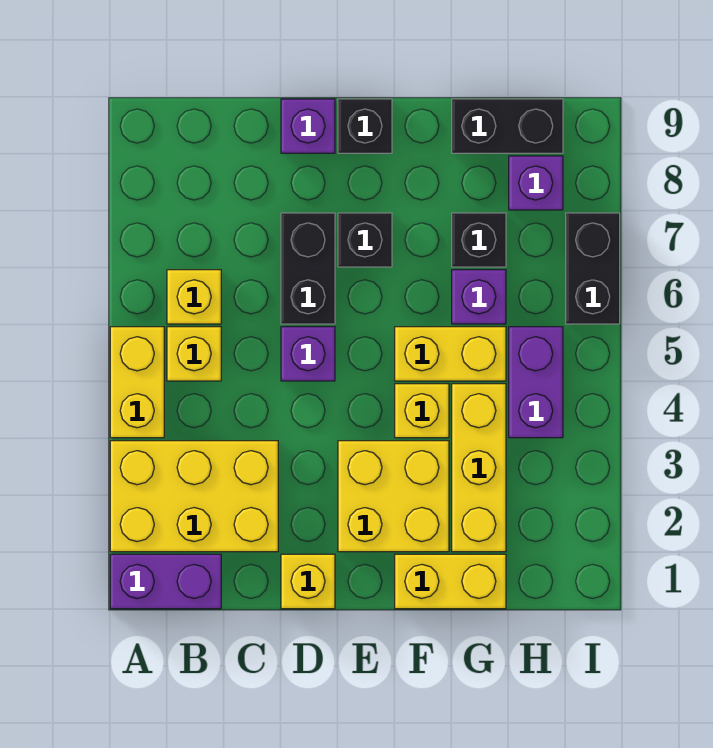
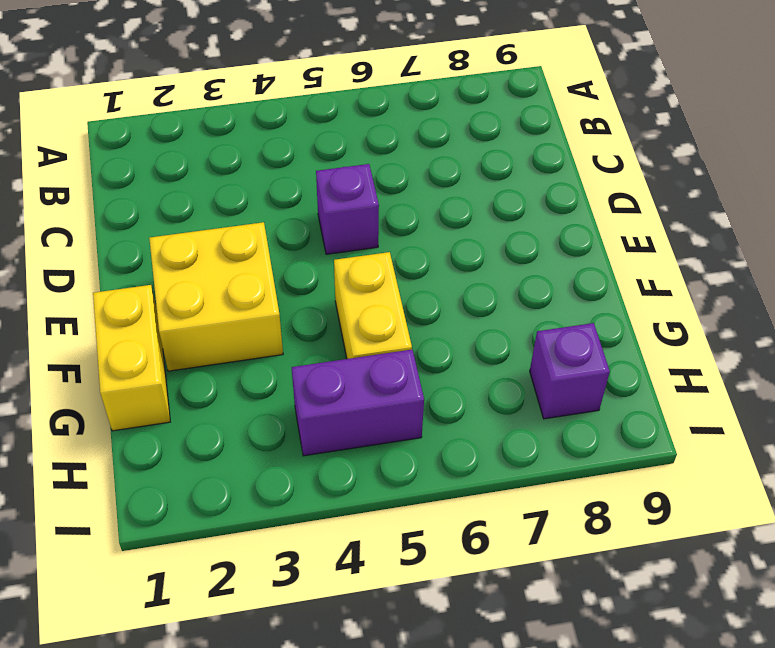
none -> purple 1x2 brick [110,554,221,609]
none -> yellow 2x3 brick [110,441,278,552]
none -> yellow 1x2 brick [110,327,164,438]

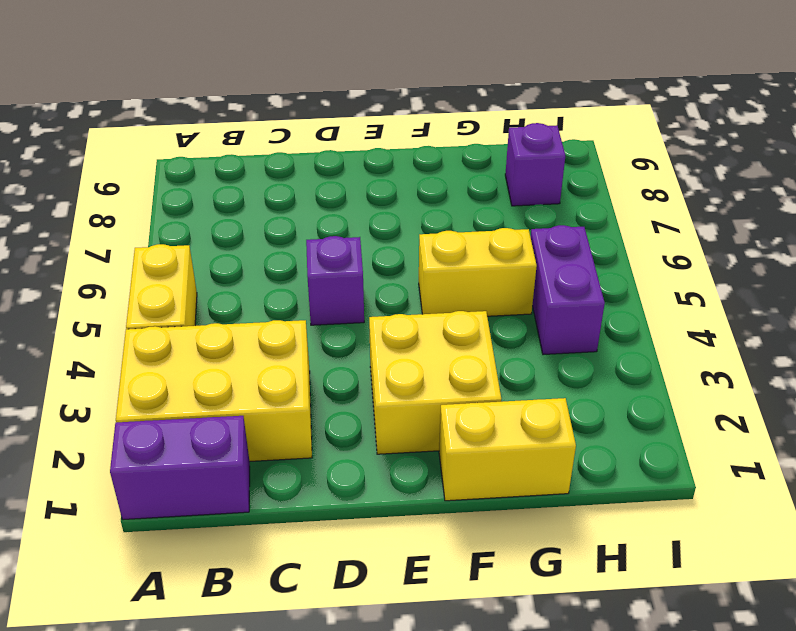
none -> yellow 1x1 brick [167,327,221,381]
none -> yellow 1x1 brick [167,270,221,324]
none -> yellow 1x1 brick [281,554,335,609]

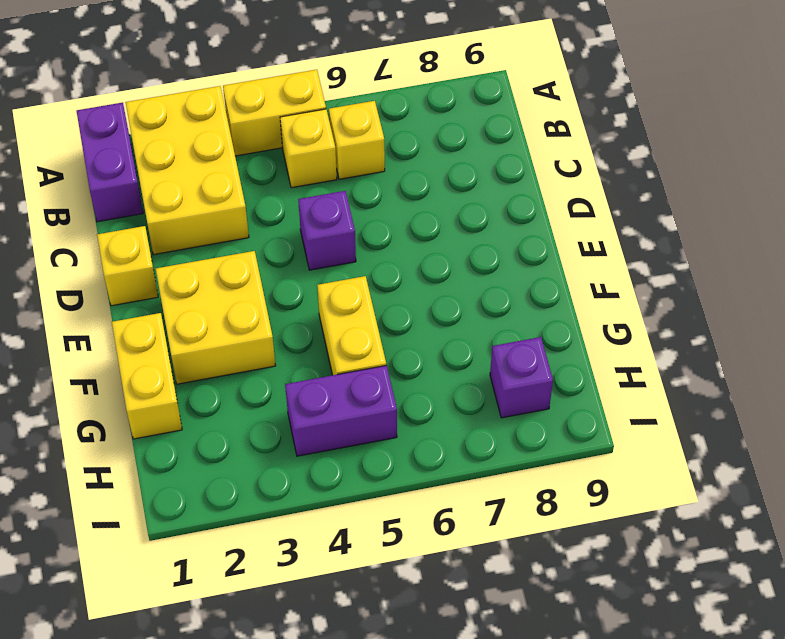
none -> black 1x2 brick [281,213,335,324]
none -> purple 1x1 brick [281,99,335,153]
none -> black 1x1 brick [338,213,392,267]

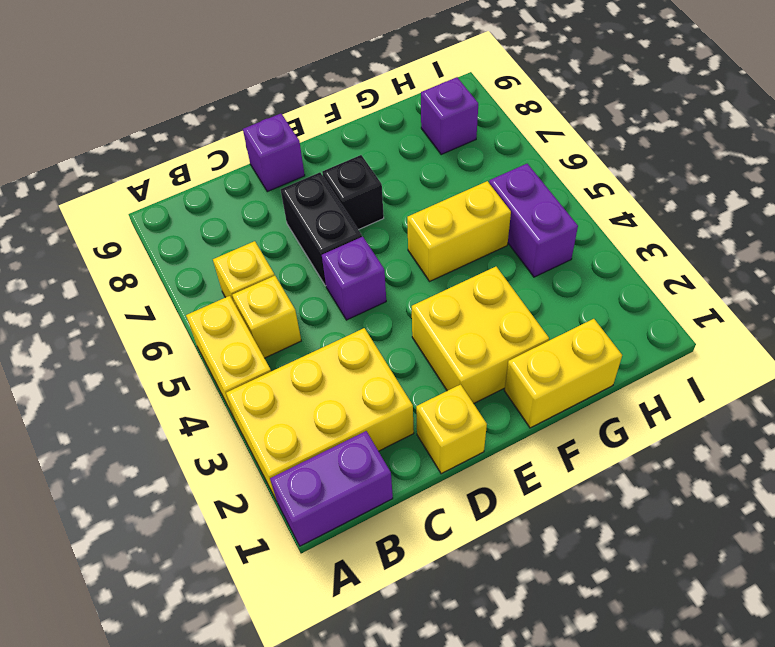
none -> black 1x1 brick [338,99,392,153]
none -> yellow 1x1 brick [395,384,449,438]
none -> yellow 1x3 brick [452,384,506,552]

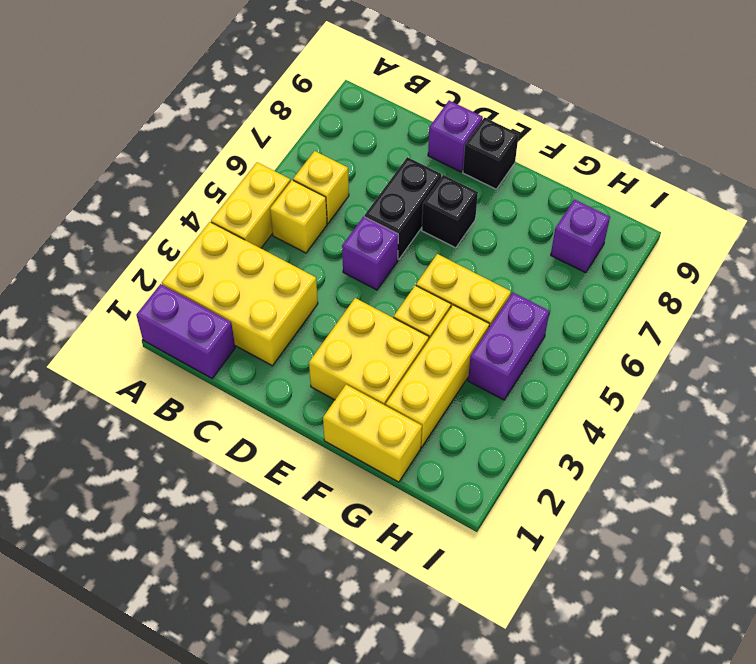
none -> yellow 1x1 brick [281,554,335,609]
none -> purple 1x1 brick [452,270,506,324]
none -> black 1x1 brick [452,213,506,267]

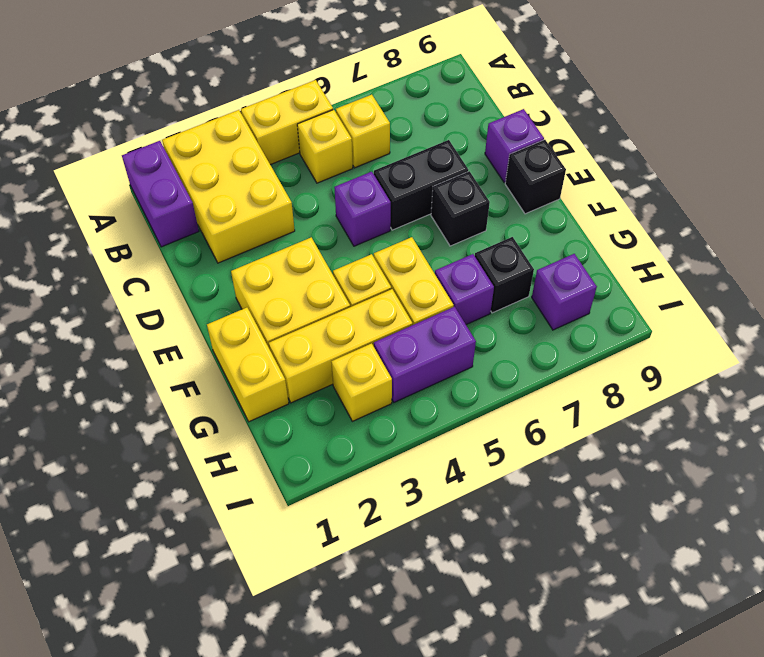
yellow 1x1 brick [331,343,392,421] -> yellow 1x1 brick moved to [281,554,335,609]
none -> black 1x2 brick [452,99,563,153]
none -> black 1x2 brick [566,213,620,324]

